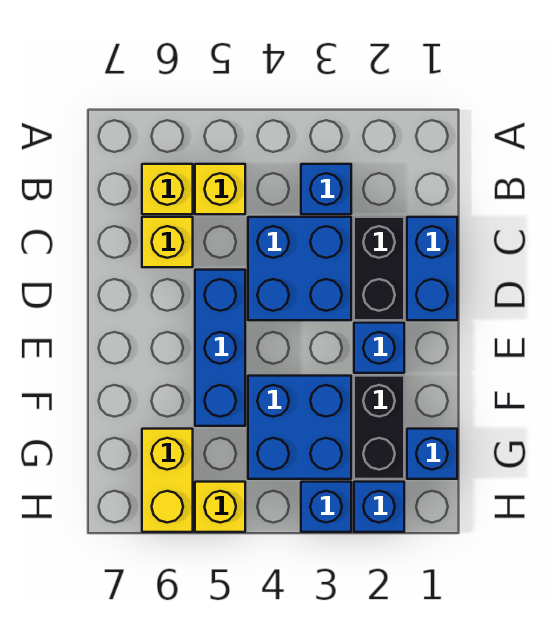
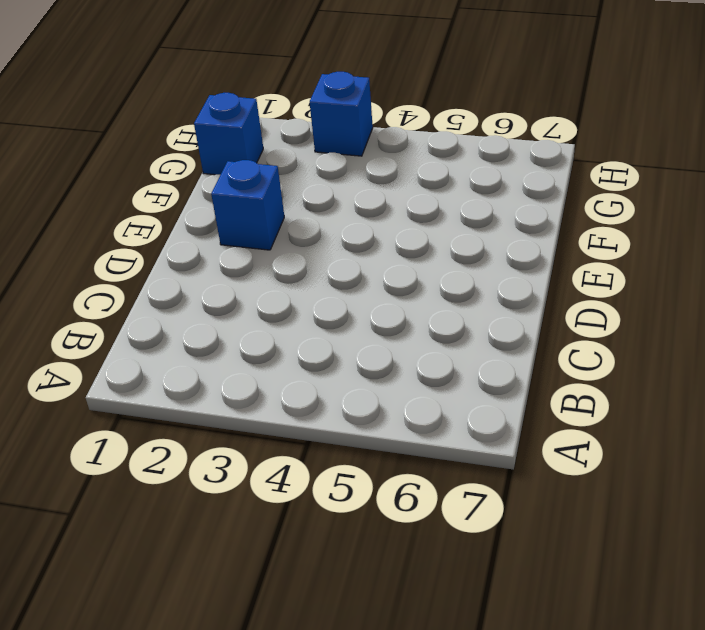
none -> blue 1x1 brick [301,164,351,214]
none -> yellow 1x1 brick [195,164,245,214]
none -> yellow 1x1 brick [142,164,193,214]

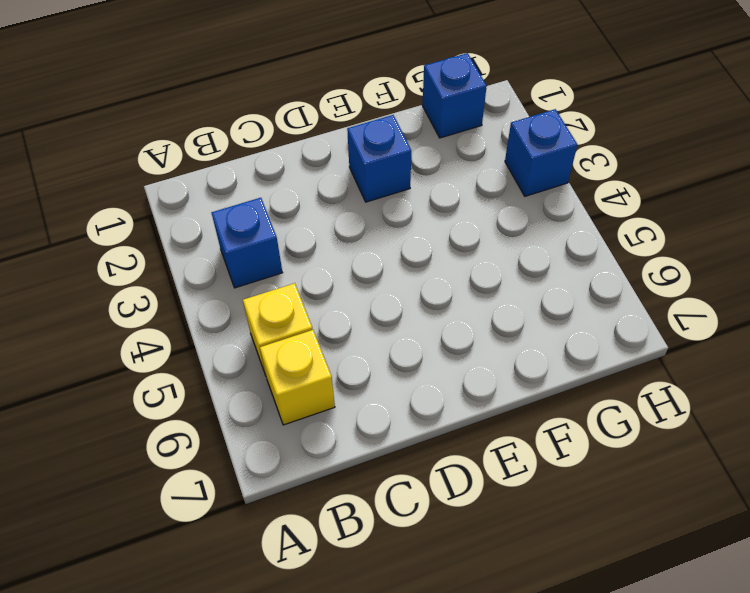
none -> blue 1x2 brick [407,217,457,320]
none -> black 1x2 brick [354,217,404,320]
none -> blue 2x2 brick [248,217,351,320]

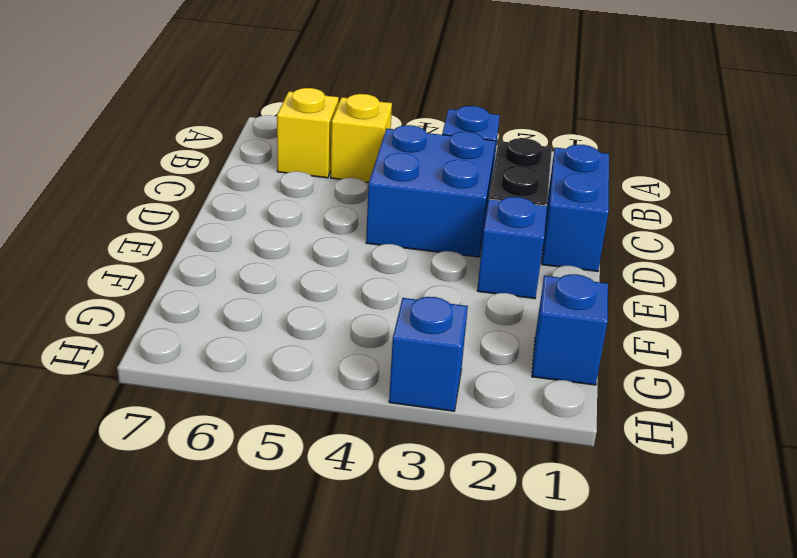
none -> yellow 1x1 brick [142,217,193,267]
none -> blue 1x3 brick [195,270,245,426]
none -> black 1x2 brick [354,376,404,479]

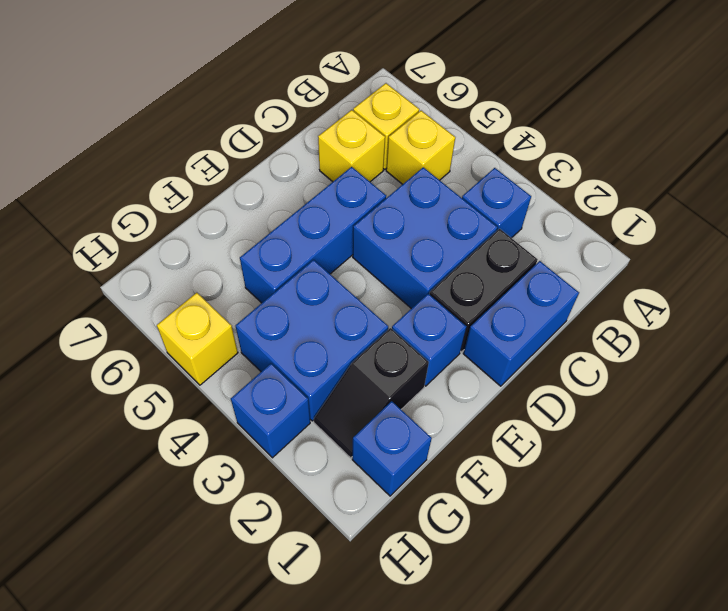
black 1x2 slope [314,328,429,458] -> black 1x2 brick [354,376,404,479]
none -> yellow 1x2 brick [142,429,193,532]
none -> blue 1x1 brick [354,482,404,532]

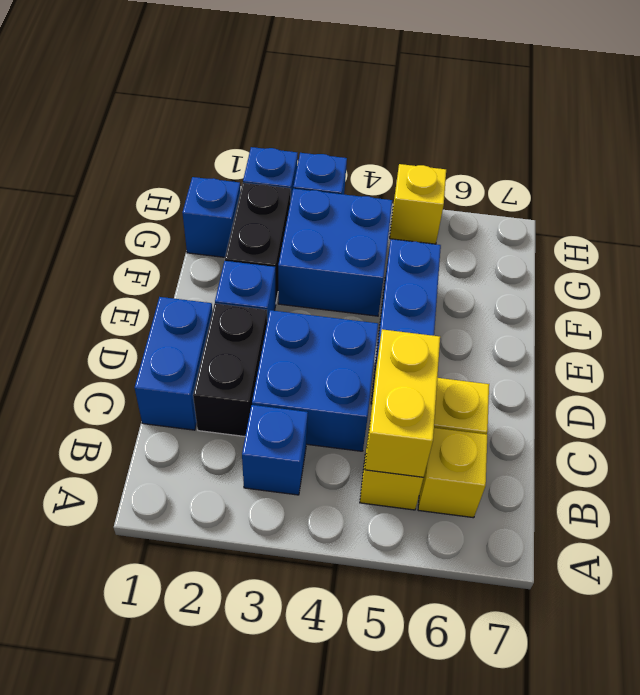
yellow 1x2 brick [365,329,440,477] -> yellow 1x2 brick moved to [142,429,193,532]

